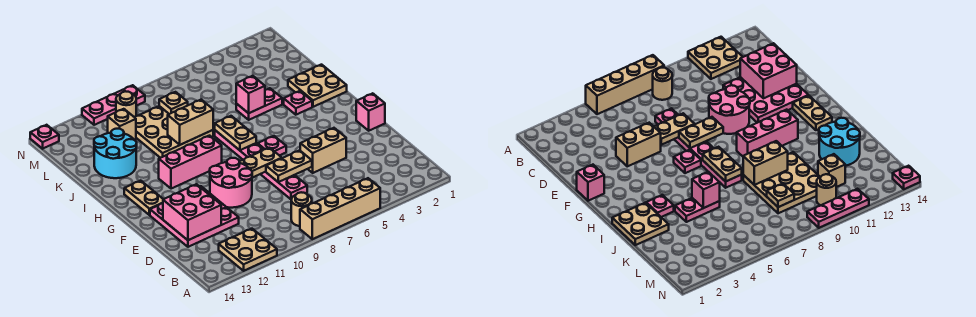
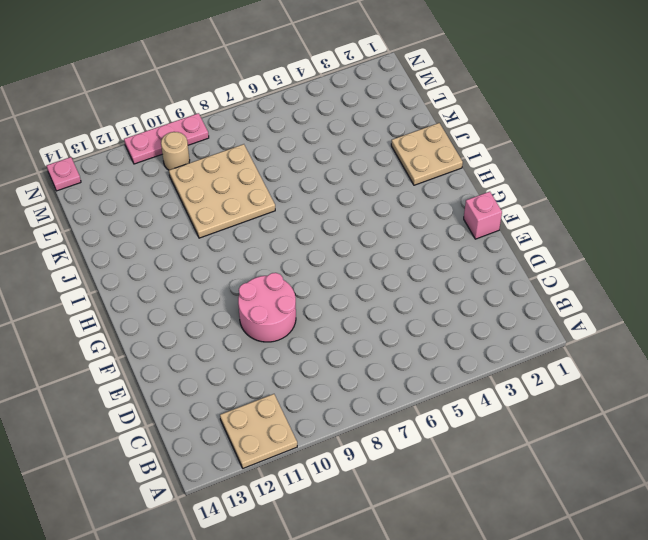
none -> tan 1x4 brick [300,178,380,239]
none -> tan 1x1 round brick [291,192,312,226]
none -> pink 1x6 plate [215,130,307,199]

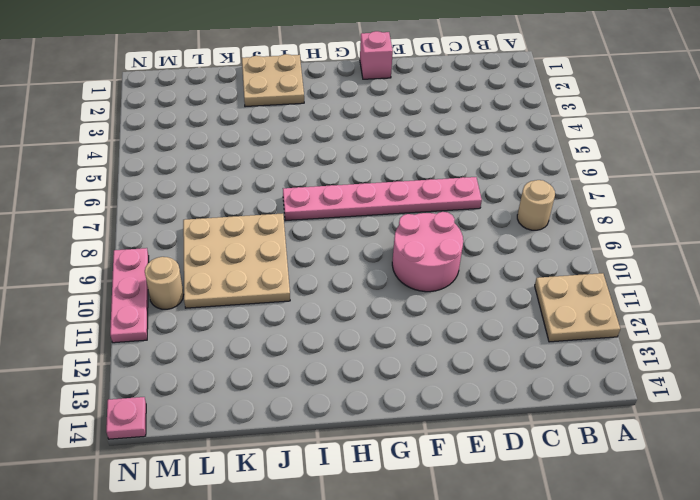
none -> tan 1x4 brick [300,178,380,239]
none -> pink 3x3 plate [150,186,239,247]
none -> tan 1x2 brick [300,128,346,173]

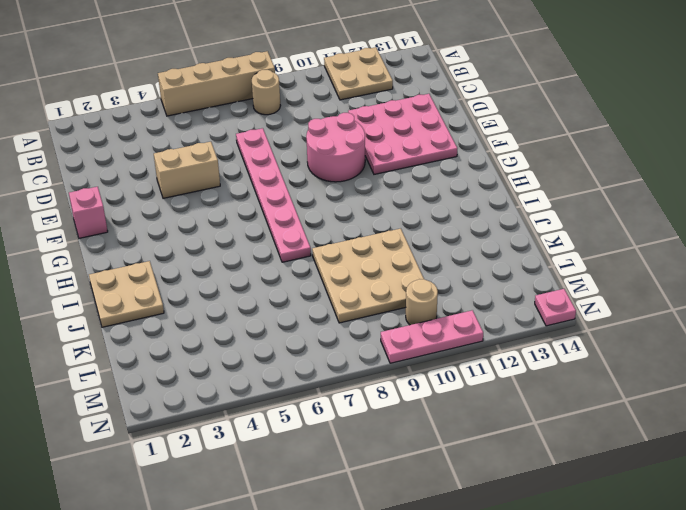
none -> pink 1x1 plate [258,136,286,155]
none -> tan 1x2 plate [124,181,163,215]
none -> pink 1x3 brick [159,136,222,189]

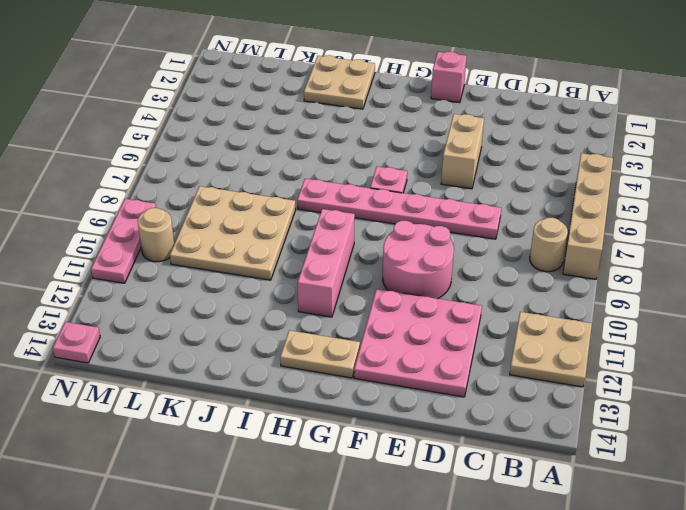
none -> pink 1x1 plate [284,91,312,115]
none -> pink 1x2 plate [236,88,282,120]
none -> cyan 2x2 round brick [94,129,137,178]

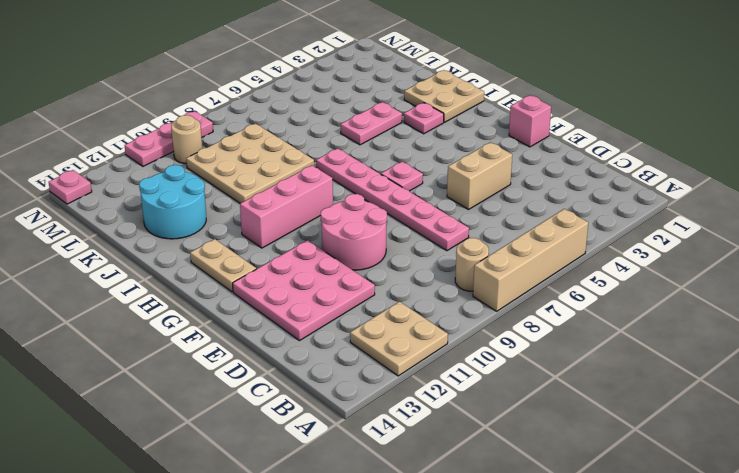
none -> tan 1x1 brick [108,109,136,140]
none -> pink 2x2 brick [163,184,221,240]
none -> tan 1x2 plate [266,150,312,182]

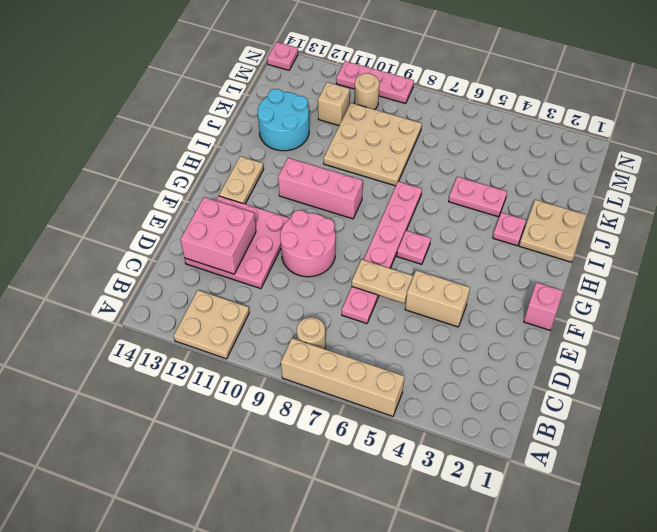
none -> tan 1x2 plate [240,148,282,178]
none -> tan 1x2 plate [215,116,256,150]
none -> pink 1x1 brick [236,76,265,113]

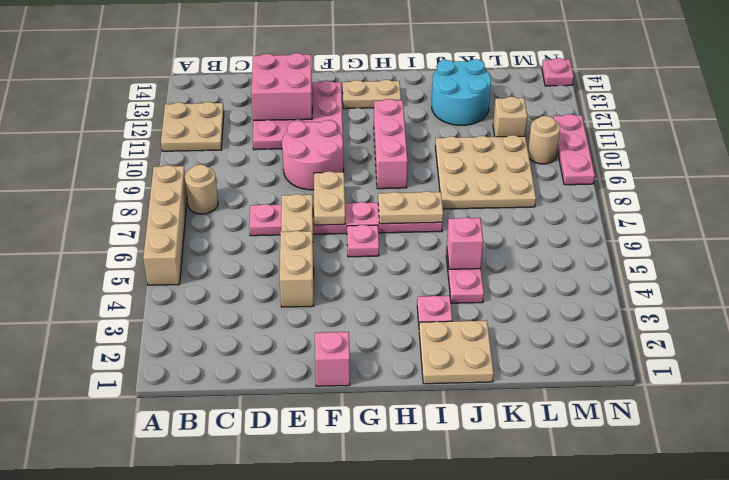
none -> tan 1x2 brick [168,100,213,145]
none -> tan 1x1 plate [159,92,188,114]

